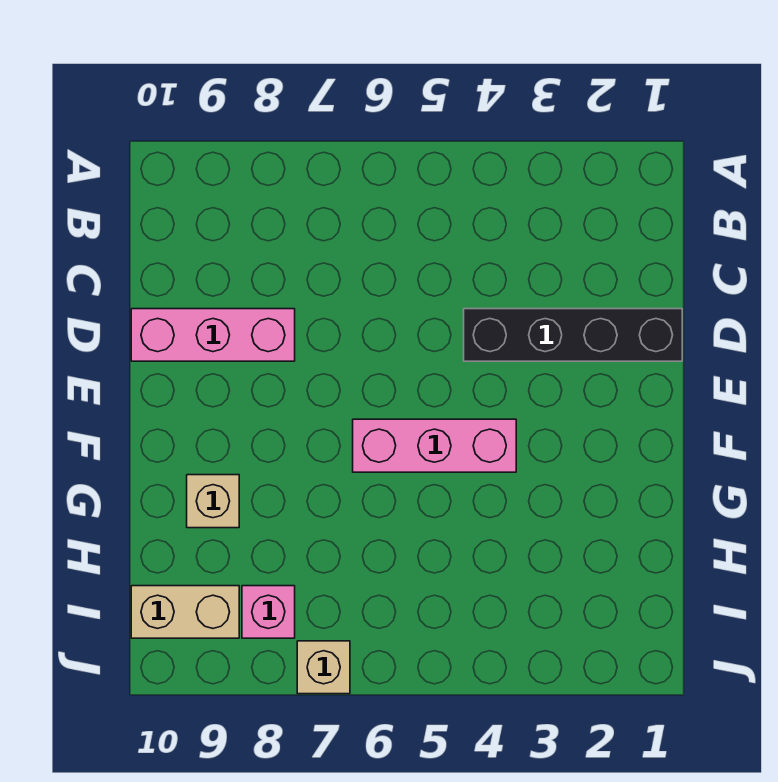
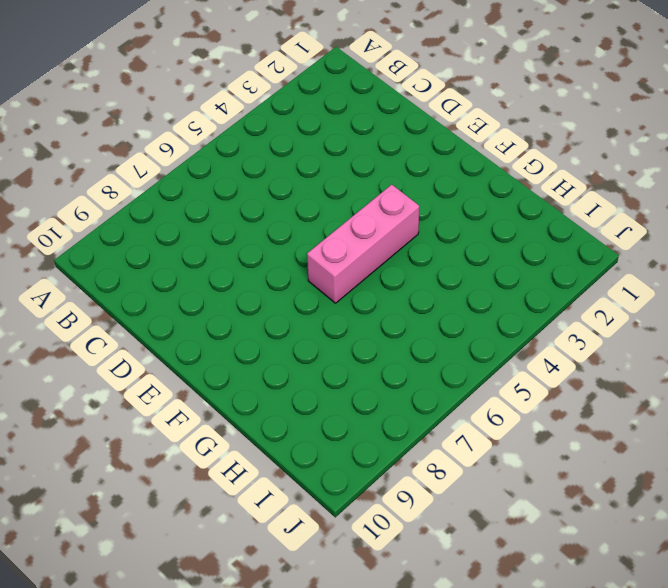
none -> black 1x4 brick [464,309,682,361]
none -> pink 1x3 brick [131,309,295,361]

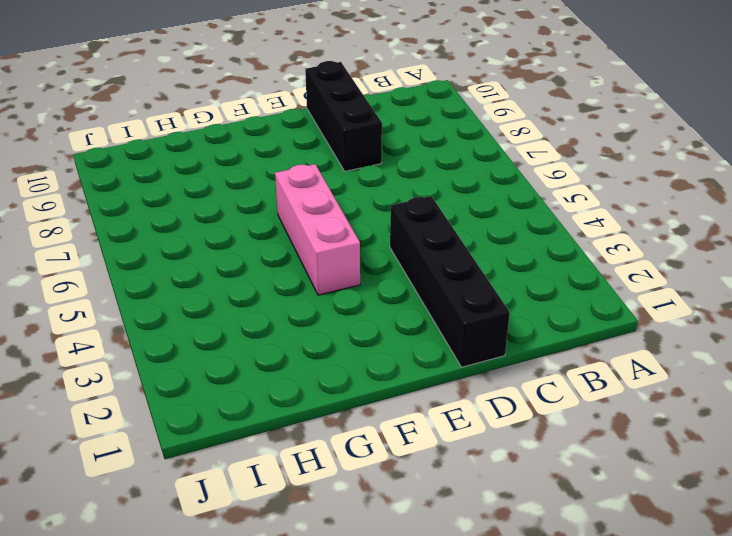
black 1x3 brick [305,61,382,171] -> pink 1x3 brick [131,309,295,361]
none -> tan 1x1 brick [187,475,239,528]
none -> pink 1x1 brick [242,586,295,638]

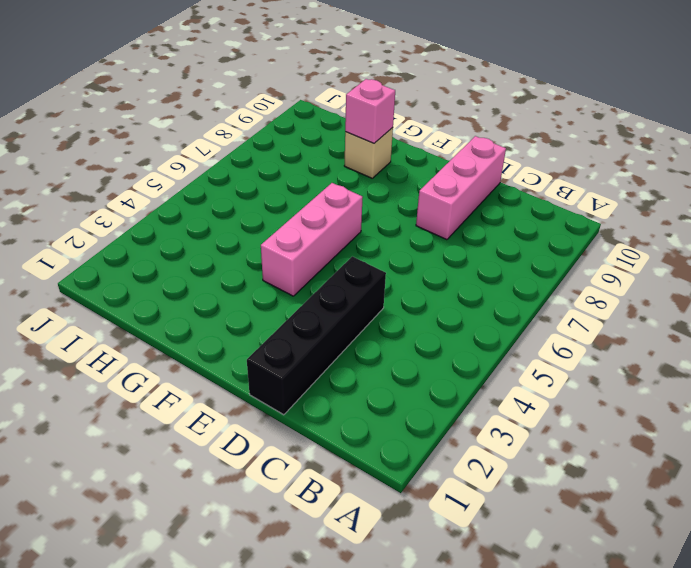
pink 1x1 brick [345,79,395,143] -> pink 1x1 brick moved to [242,586,295,638]
none -> tan 1x2 brick [131,586,239,638]
none -> tan 1x1 brick [297,641,350,694]

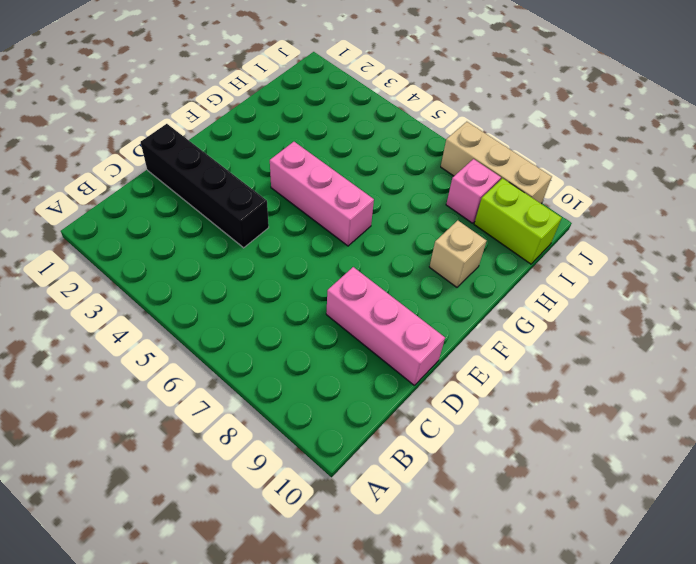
lime 1x2 brick [474,178,562,264] -> tan 1x2 brick [131,586,239,638]
tan 1x3 brick [441,122,552,204] -> tan 1x1 brick [297,641,350,694]

